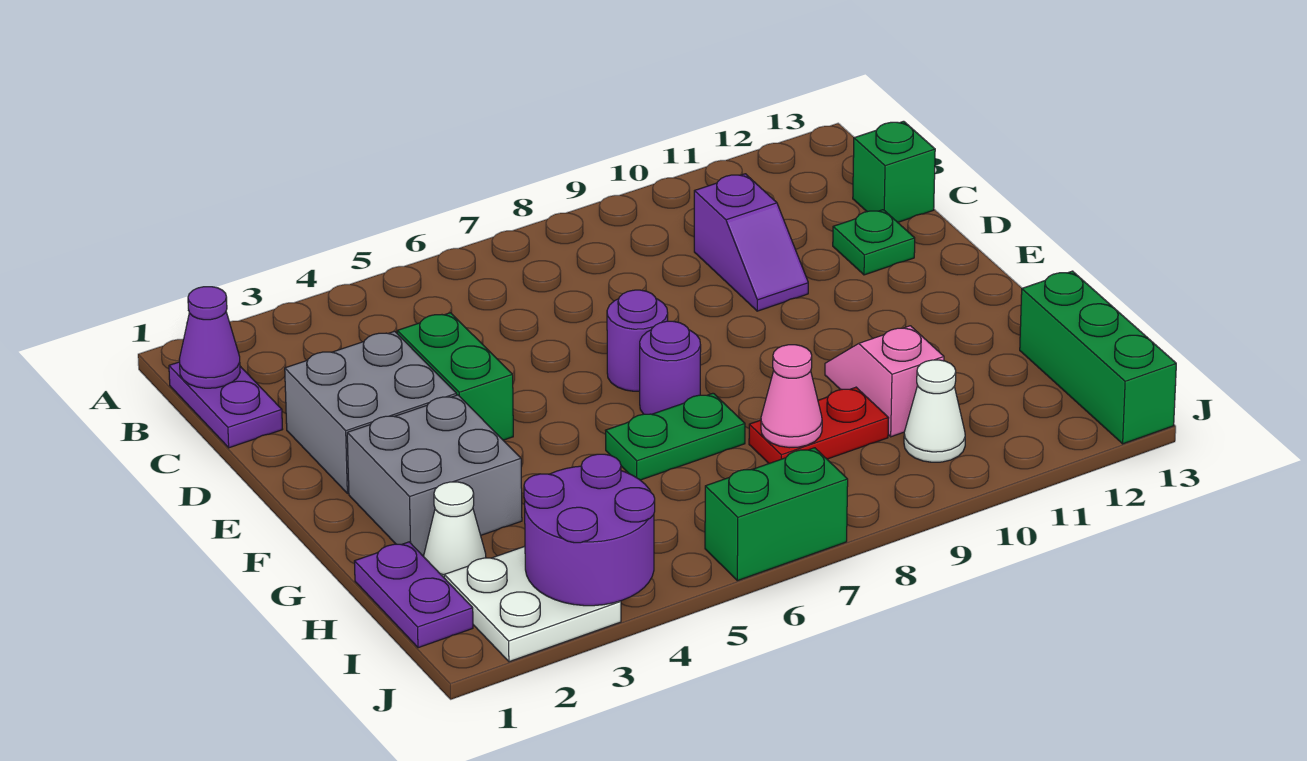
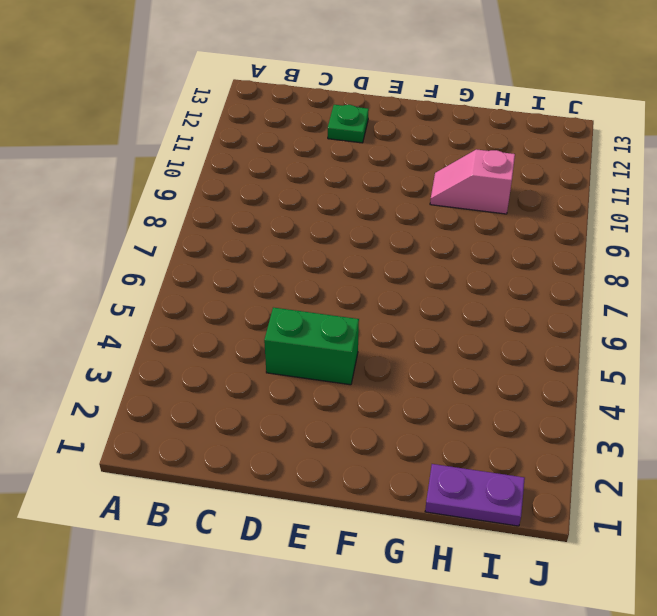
none -> purple 1x2 plate [169,362,283,448]
none -> purple 1x2 slope [694,174,808,311]
none -> green 1x1 brick [853,121,935,222]

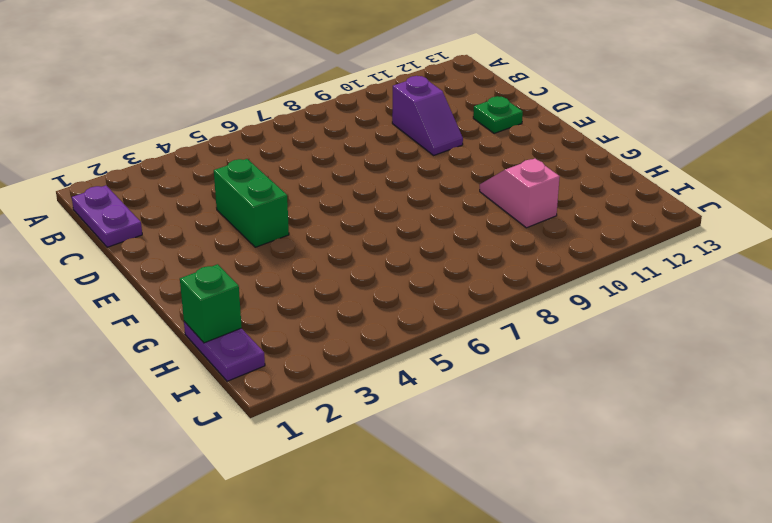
green 1x1 brick [180,264,242,343] -> green 1x1 brick moved to [853,121,935,222]
none -> grey 2x2 brick [285,331,456,493]
none -> purple 1x1 round brick [607,290,668,391]
none -> grey 2x2 brick [347,395,522,556]

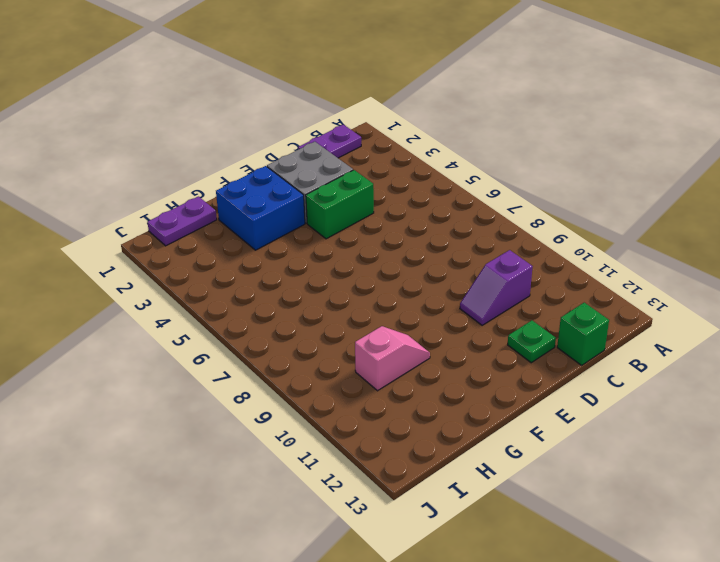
blue 2x2 brick [216,166,305,250] -> grey 2x2 brick [347,395,522,556]
none -> purple 1x1 round brick [607,290,668,391]
none -> purple 1x1 round brick [640,321,701,414]
none -> green 1x2 plate [605,393,745,480]

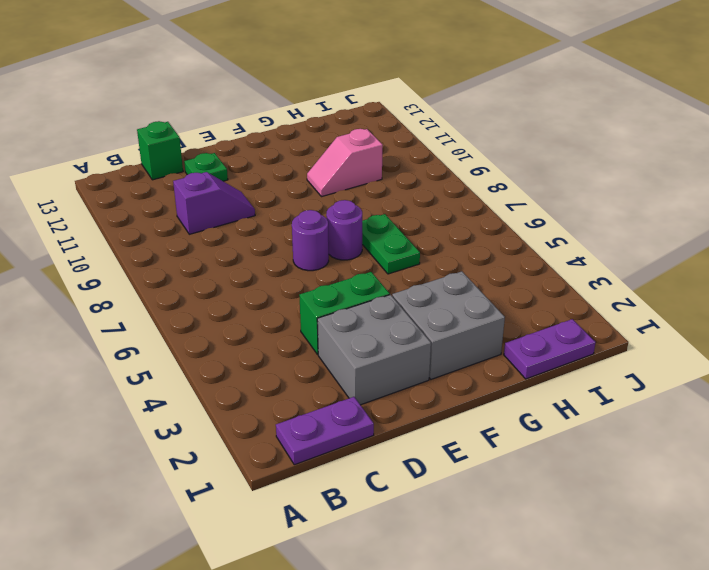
none -> white 1x1 cone [424,482,486,577]
none -> red 1x2 plate [749,387,888,463]
none -> green 1x3 brick [1020,271,1176,444]

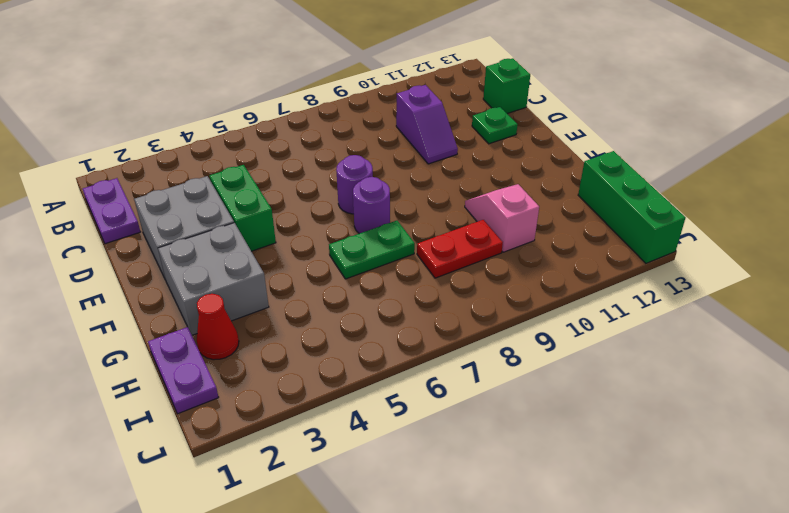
red 1x1 cone [197,294,239,360] -> white 1x1 cone [424,482,486,577]
none -> white 2x2 plate [444,547,621,662]
none -> white 1x1 cone [904,360,965,462]
none -> green 1x2 brick [705,448,848,581]

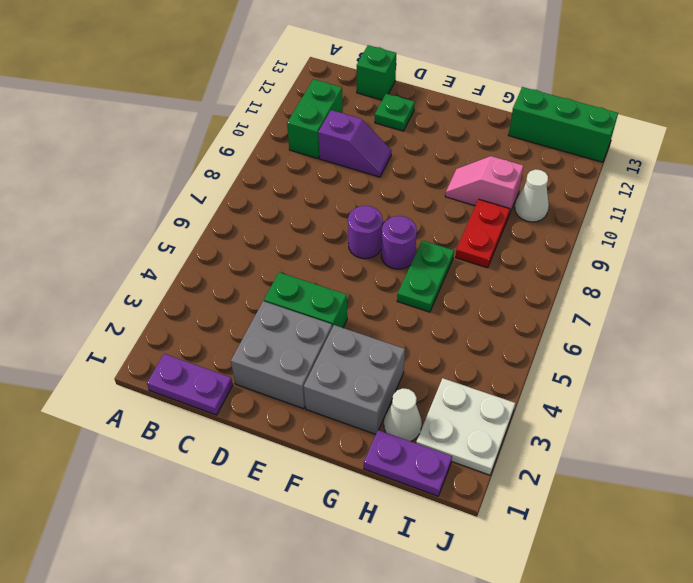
green 1x2 brick [287,79,343,159] -> green 1x2 brick moved to [705,448,848,581]
none -> purple 1x1 cone [179,287,240,388]
none -> pink 1x1 cone [761,345,822,448]
none -> purple 2x2 round brick [524,454,655,606]

